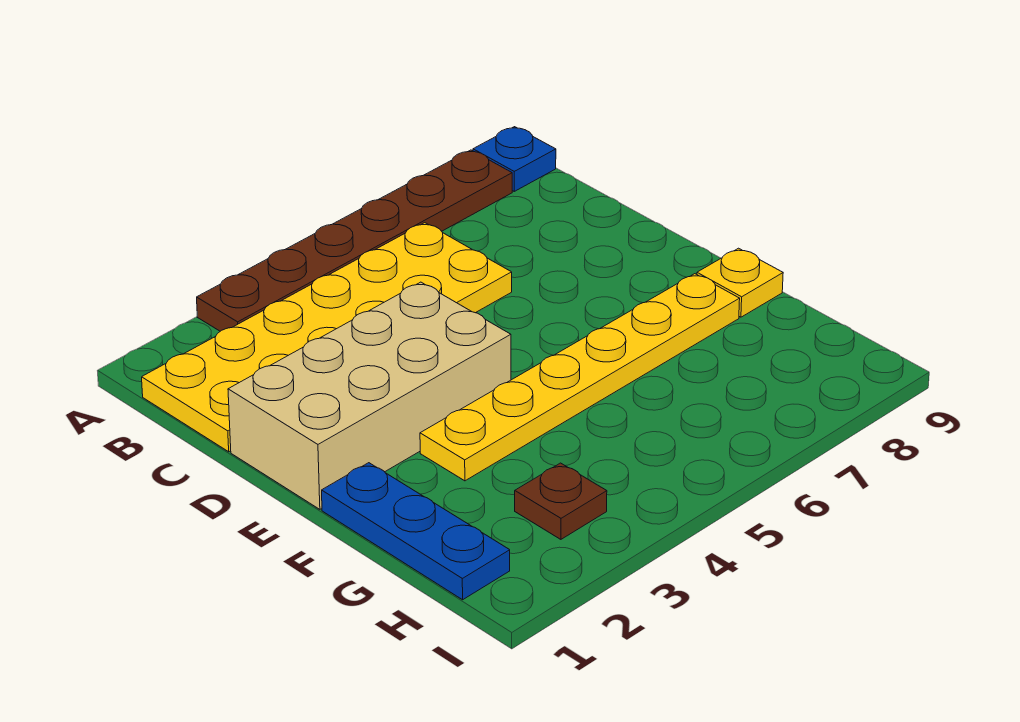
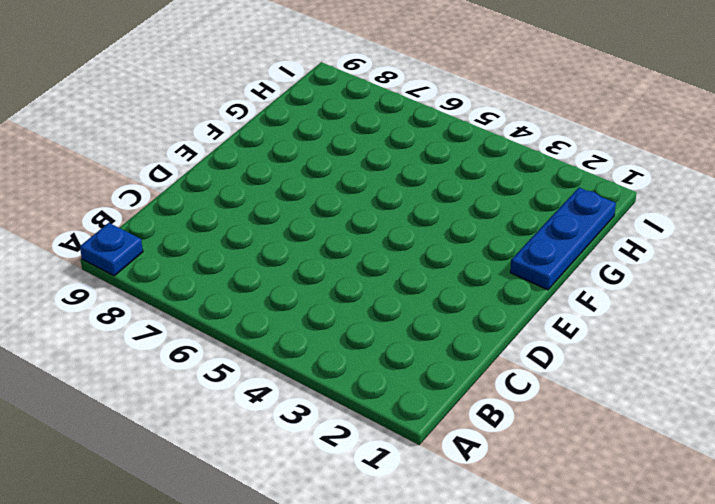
none -> brown 1x6 plate [197,150,512,331]
none -> yellow 2x6 plate [142,223,512,452]

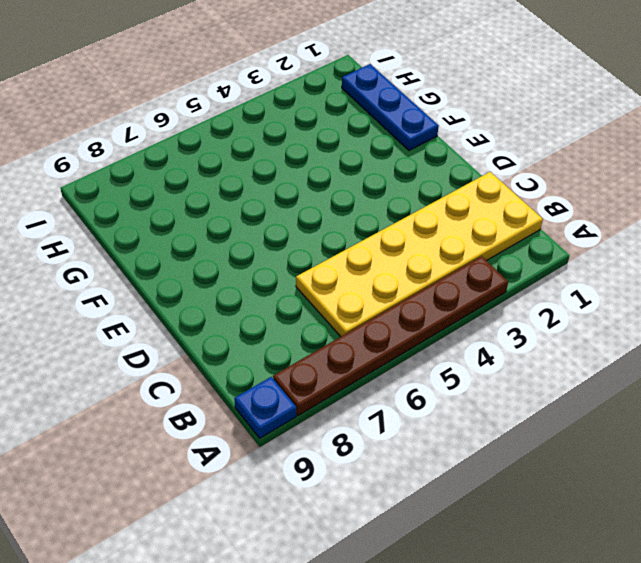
none -> tan 2x4 brick [228,282,511,509]
none -> yellow 1x6 plate [420,274,740,481]

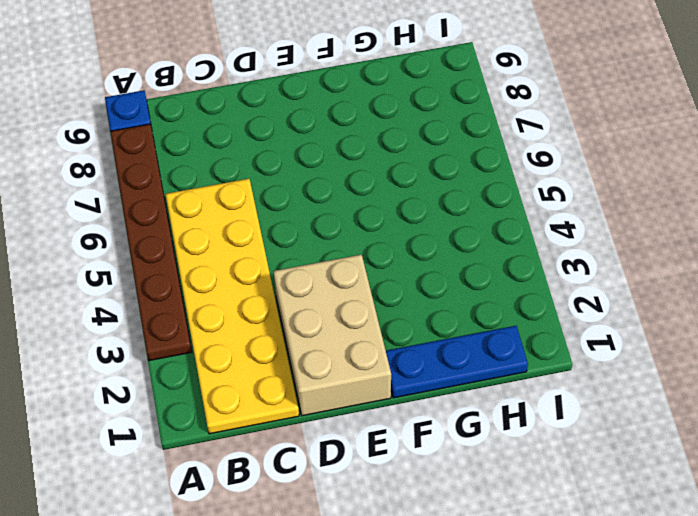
tan 2x3 brick [273,255,391,416] -> tan 2x4 brick [228,282,511,509]
none -> yellow 1x6 plate [420,274,740,481]
none -> yellow 1x1 plate [697,248,783,317]

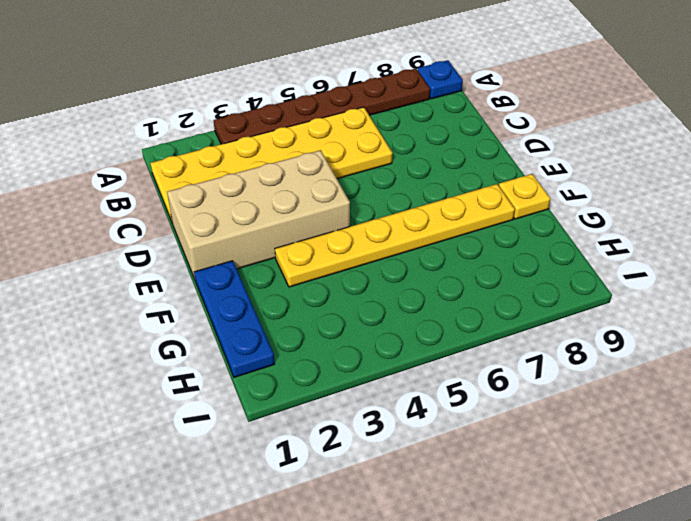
none -> brown 1x1 plate [515,463,607,539]

